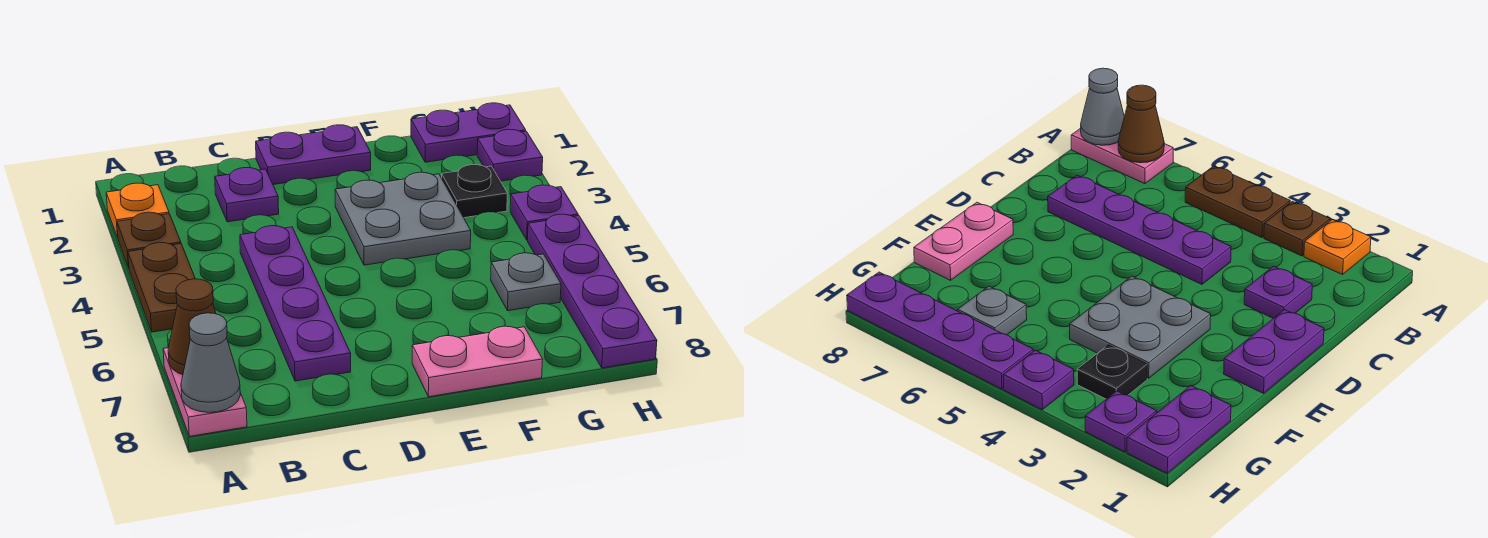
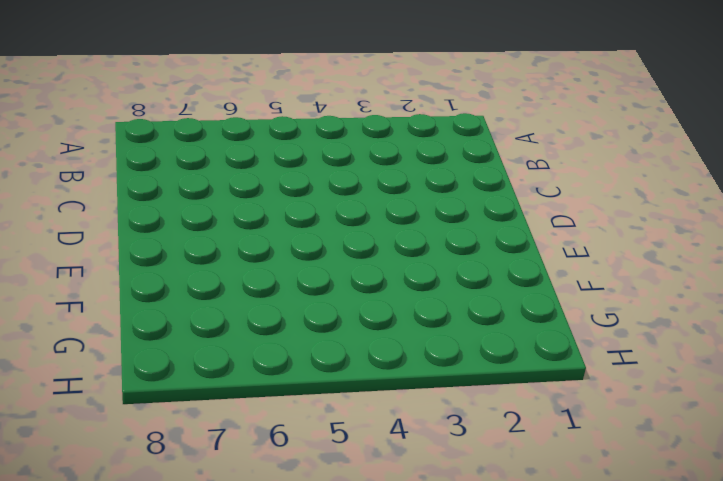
none -> orange 1x1 plate [106,183,169,238]
none -> brown 1x1 plate [117,212,181,268]
none -> brown 1x2 plate [128,242,195,332]

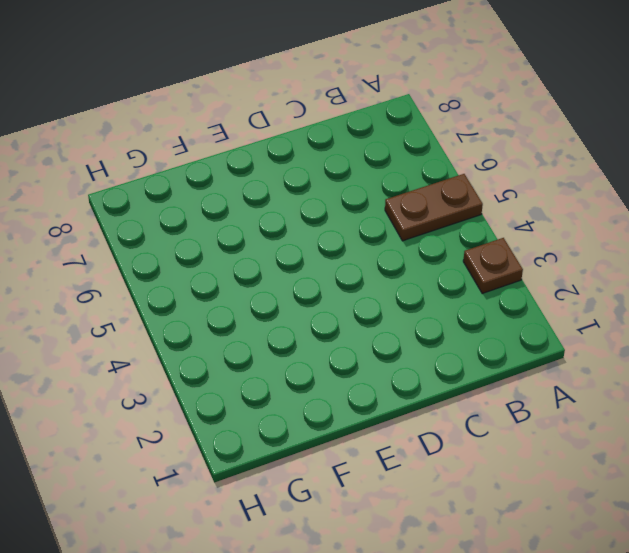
brown 1x2 plate [385,174,483,241] -> brown 1x2 plate turned to [128,242,195,332]
none -> orange 1x1 plate [106,183,169,238]
none -> pink 1x2 plate [163,348,247,436]
none -> purple 1x1 plate [215,168,279,222]

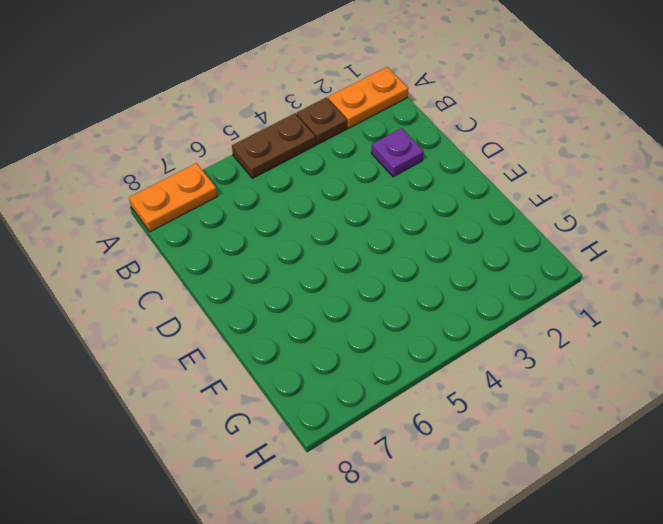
orange 1x2 plate [328,67,408,128] -> orange 1x1 plate [106,183,169,238]
orange 1x2 plate [129,163,217,232] -> pink 1x2 plate [163,348,247,436]
none -> purple 1x4 plate [240,226,351,381]
none -> purple 1x2 plate [256,125,371,185]
none -> grey 2x2 plate [335,172,471,265]

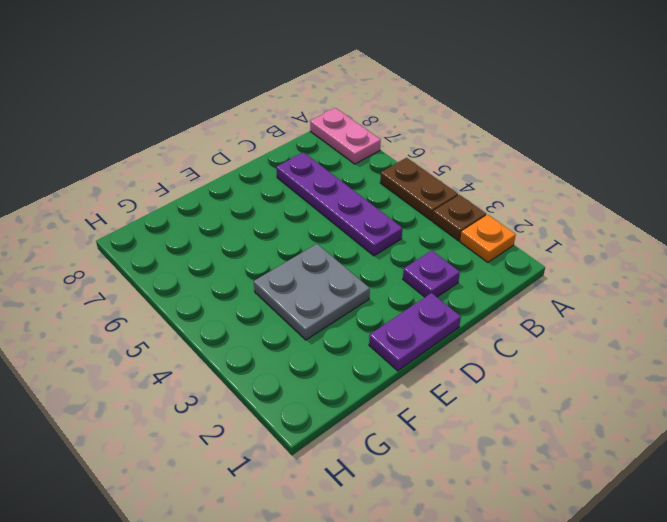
none -> pink 1x2 plate [412,326,543,397]
none -> purple 1x2 plate [411,103,526,162]
none -> black 1x1 plate [442,165,507,218]

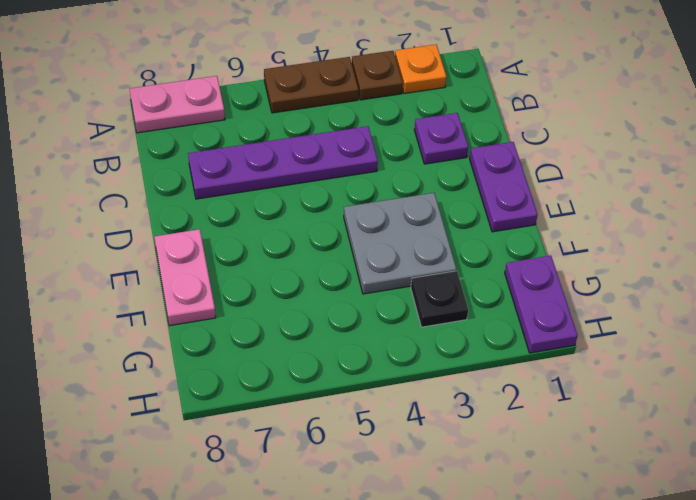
none -> grey 1x1 plate [491,253,561,311]
none -> purple 1x1 plate [477,129,543,181]
none -> purple 1x1 plate [510,185,578,240]

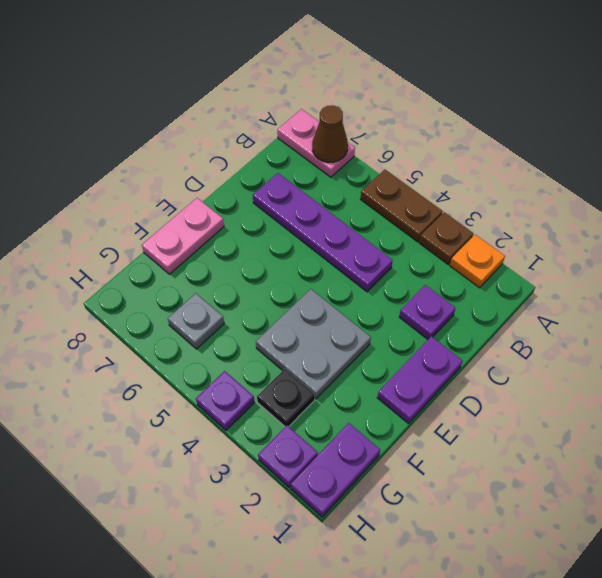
none -> purple 1x4 plate [528,214,657,368]
none -> grey 1x1 cone [181,313,240,412]

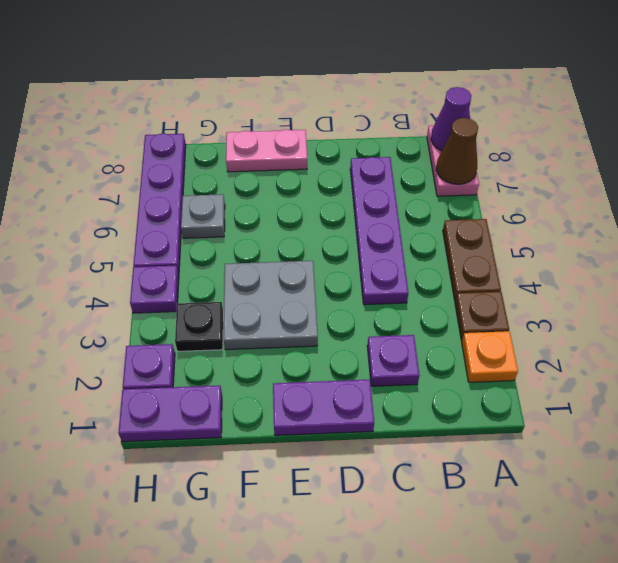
purple 1x1 cone [431,87,471,151] -> grey 1x1 cone [181,313,240,412]

